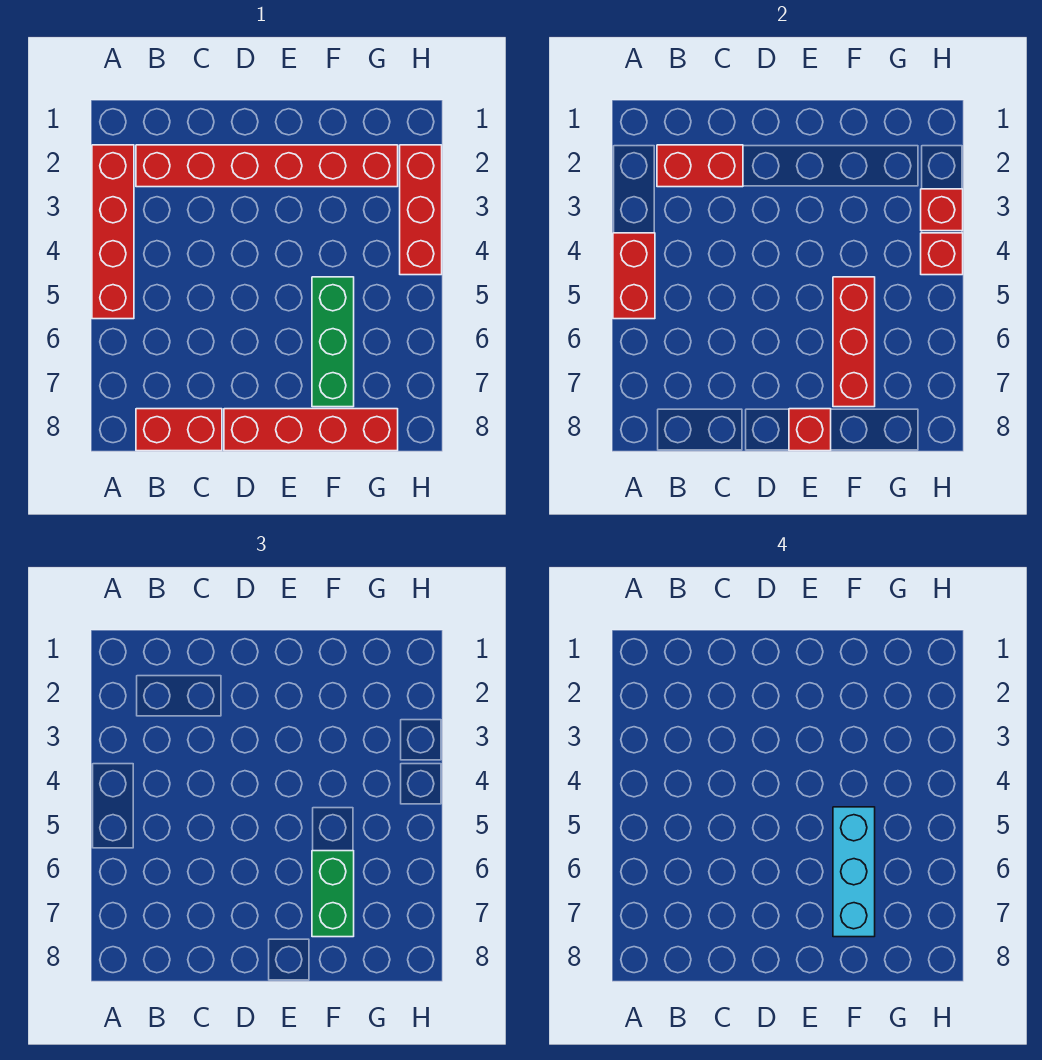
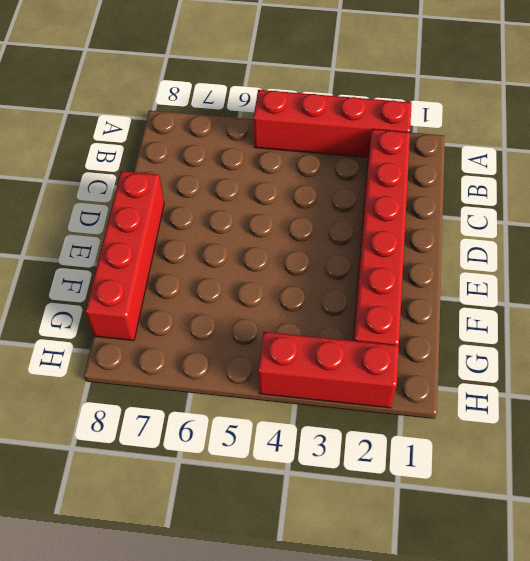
none -> red 1x2 brick [136,409,222,451]
none -> green 1x3 brick [312,277,354,407]
none -> red 1x2 brick [613,233,655,319]

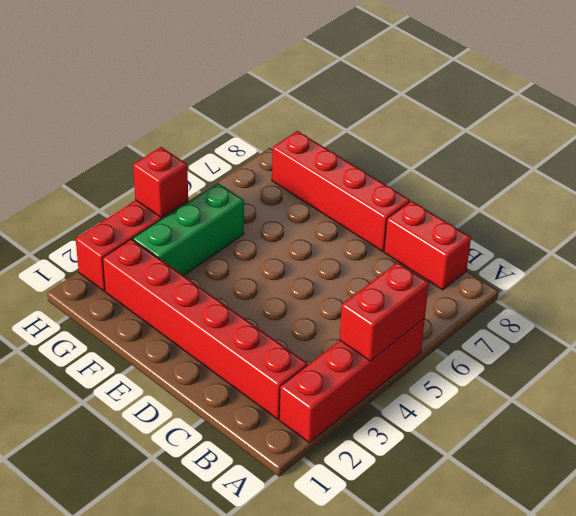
green 1x3 brick [133,183,244,276] -> green 1x3 brick moved to [312,277,354,407]
none -> red 1x2 brick [657,145,743,187]
none -> red 1x1 brick [789,409,831,451]
none -> red 1x3 brick [833,277,875,407]

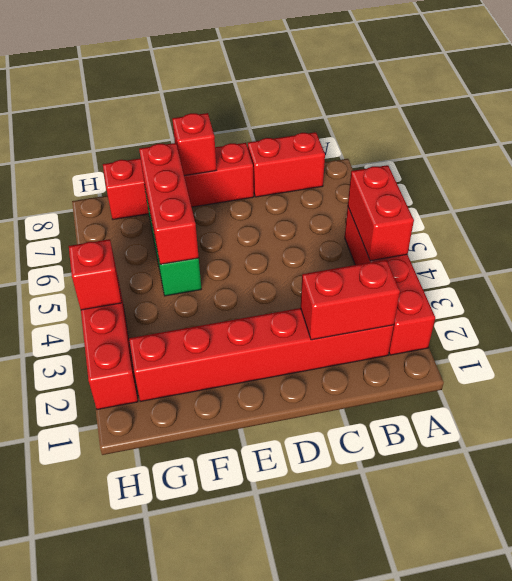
none -> red 1x1 brick [921,189,963,231]
none -> green 1x2 brick [312,851,354,937]
none -> cyan 1x3 brick [833,807,875,937]

